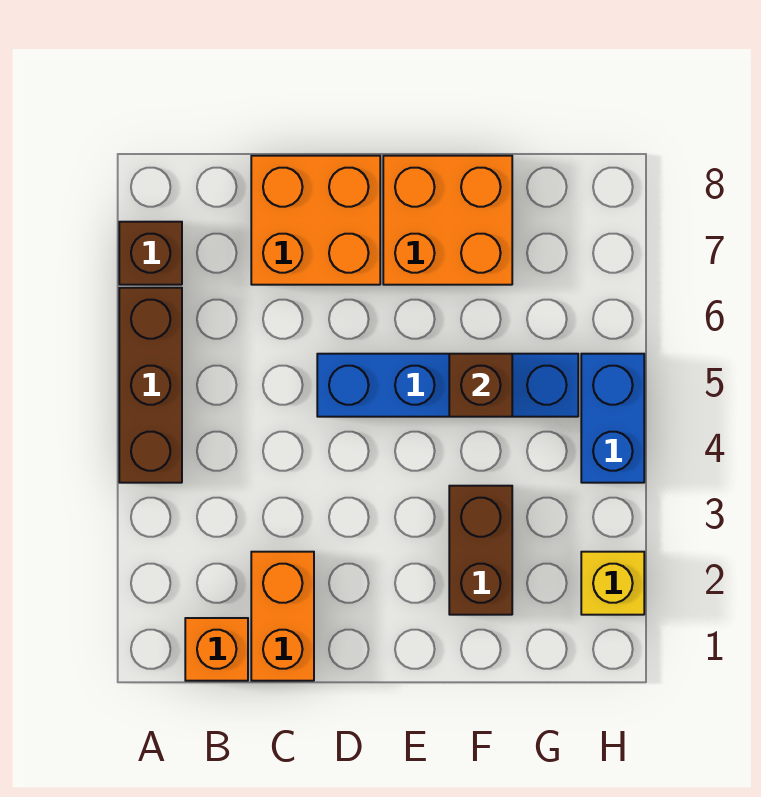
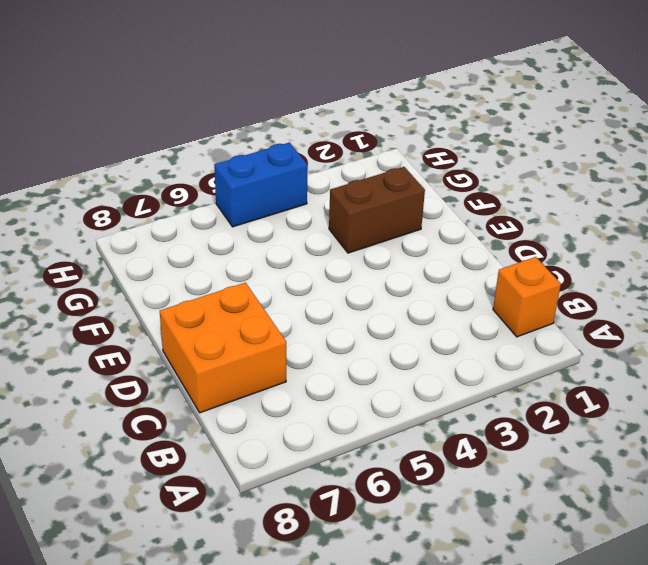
none -> brown 1x3 brick [119,288,182,483]
none -> brown 1x1 brick [119,222,182,285]

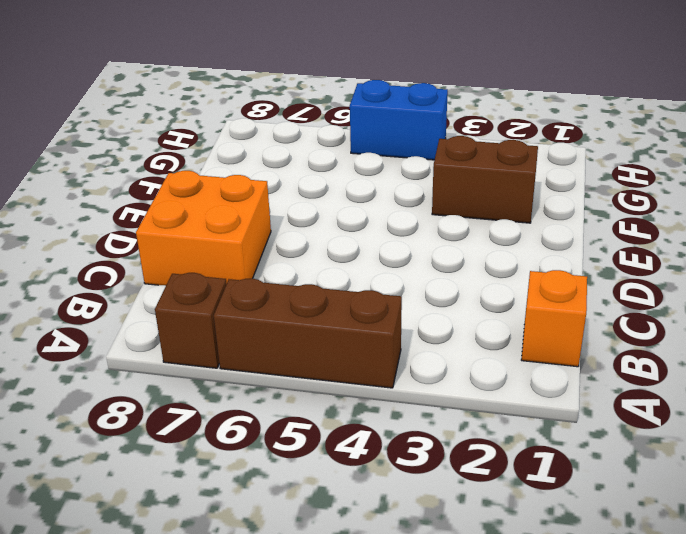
none -> orange 1x2 brick [251,552,314,681]
none -> blue 1x4 brick [317,354,578,417]

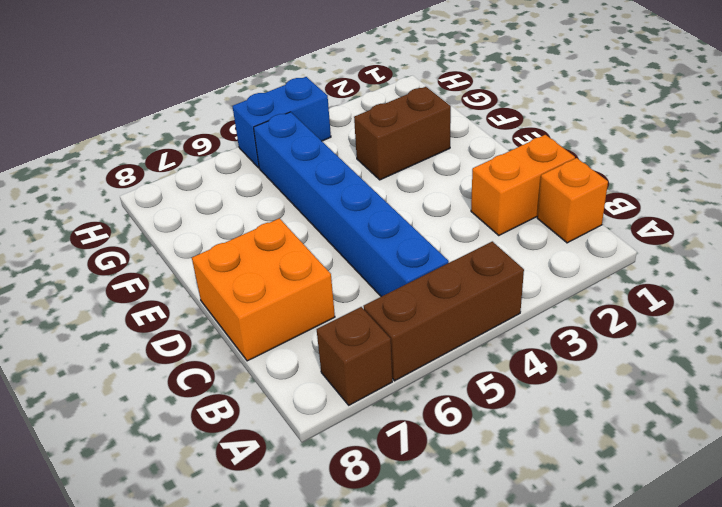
blue 1x6 brick [254,112,449,297] -> blue 1x4 brick [317,354,578,417]
none -> orange 2x2 brick [383,156,512,285]
none -> yellow 1x1 brick [581,552,644,615]

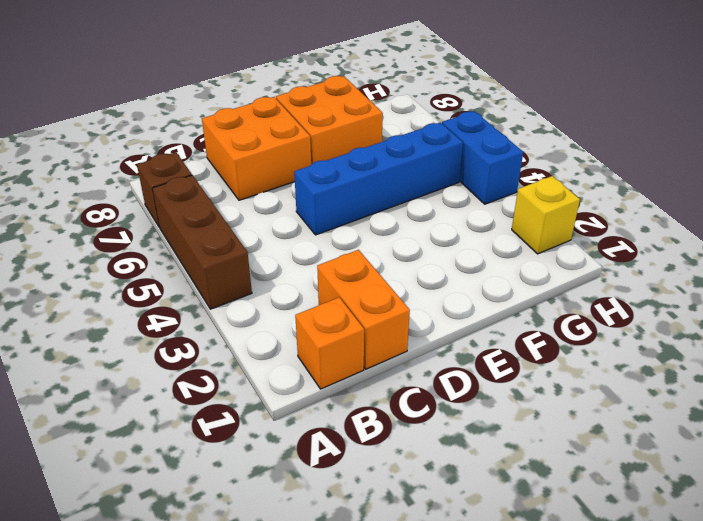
none -> brown 1x2 brick [449,486,512,615]
none -> brown 1x1 brick [449,354,512,417]

